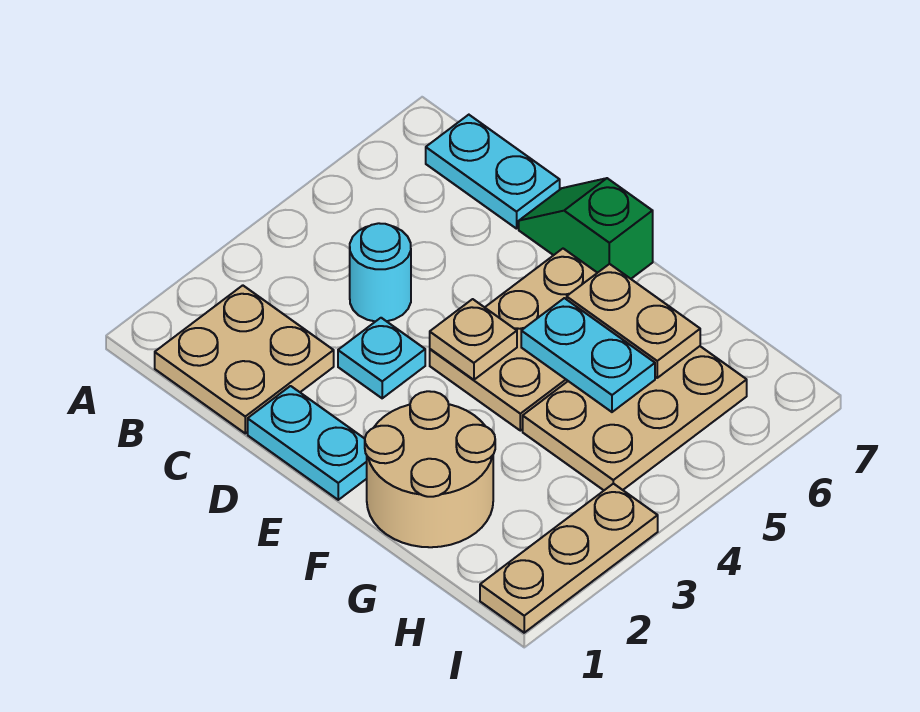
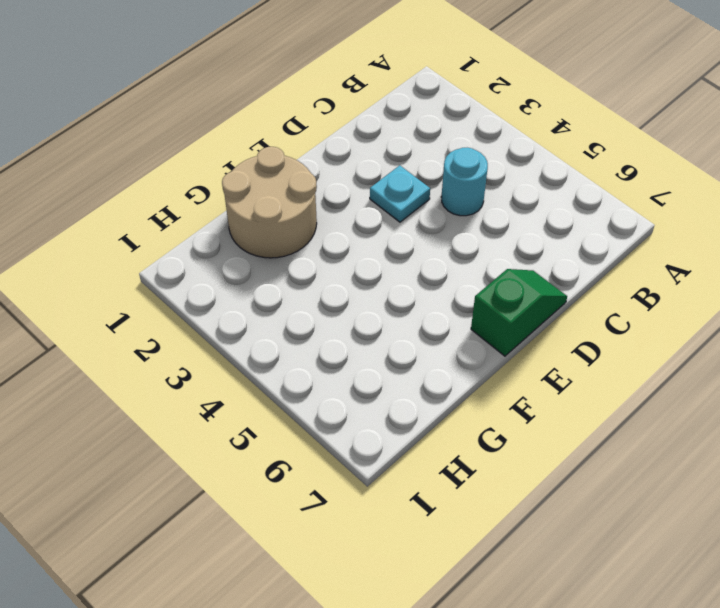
none -> tan 2x2 plate [155,285,334,433]
none -> cyan 1x2 plate [426,115,560,229]
none -> cyan 1x2 plate [248,386,367,500]

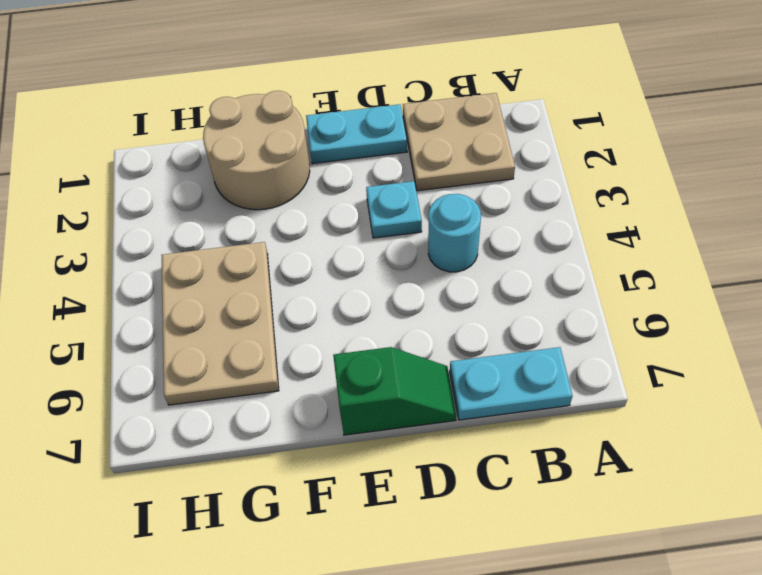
none -> tan 2x3 plate [430,249,597,431]
none -> tan 1x3 plate [480,484,658,633]
none -> tan 1x1 plate [430,299,517,380]

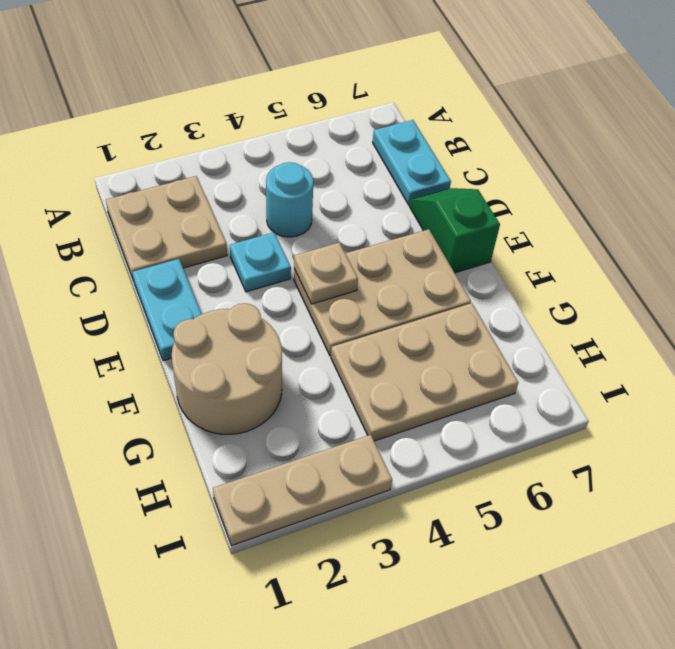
none -> cyan 1x2 plate [521,298,655,412]
none -> tan 1x2 plate [567,264,700,378]

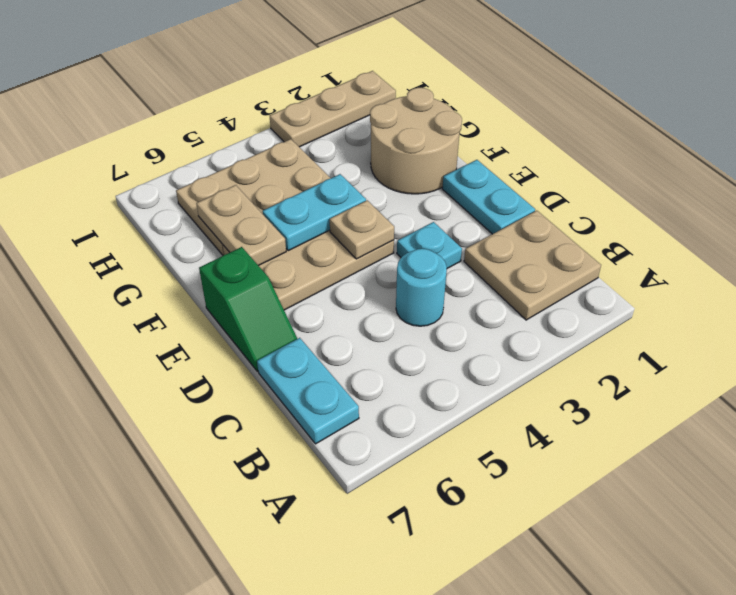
cyan 1x2 plate [262,174,366,251] -> cyan 1x2 plate turned to [521,298,655,412]

